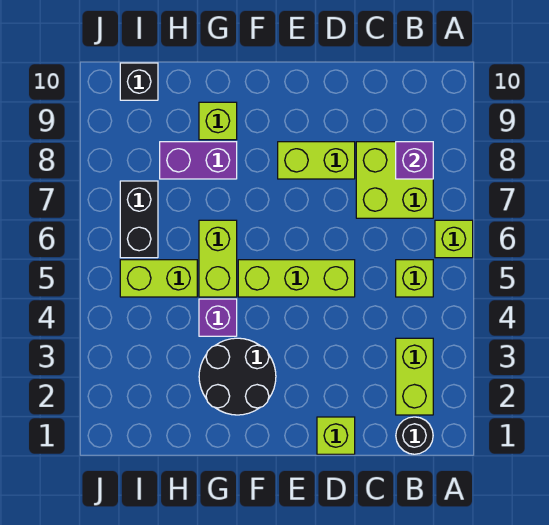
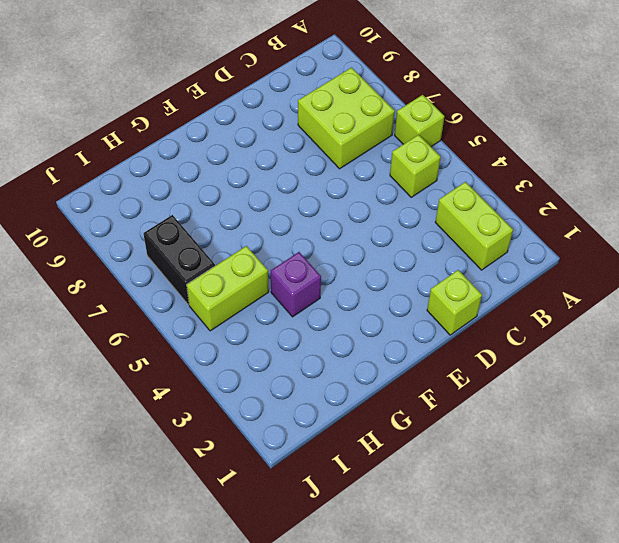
none -> black 1x1 round brick [396,417,433,454]
none -> lime 1x3 brick [238,260,355,297]
none -> lime 1x2 brick [278,142,355,179]

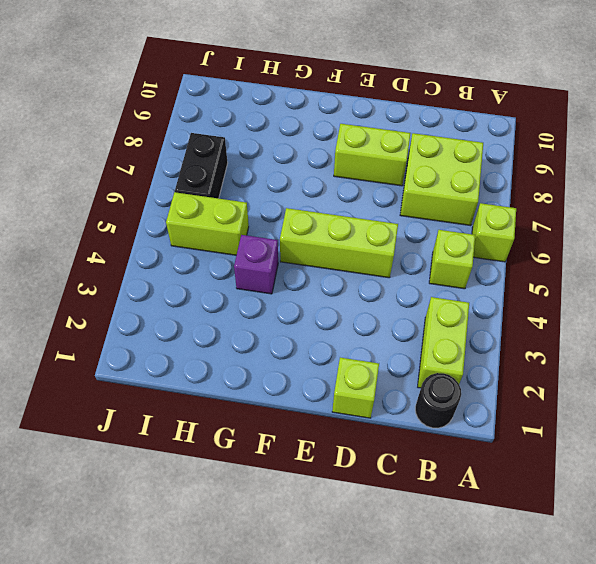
none -> black 2x2 round brick [199,338,276,415]
none -> lime 1x2 brick [199,220,237,297]
none -> purple 1x2 brick [160,142,237,179]

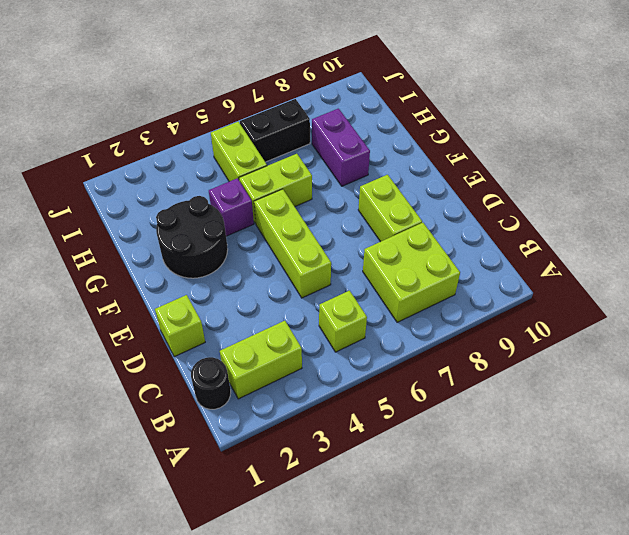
none -> lime 1x1 brick [435,220,473,258]
none -> lime 1x1 brick [199,102,237,140]
none -> black 1x1 brick [120,63,158,100]

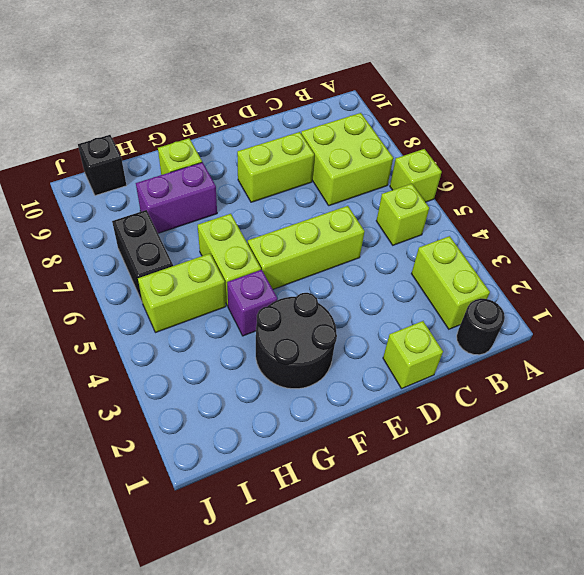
none -> purple 1x1 brick [396,142,433,179]

